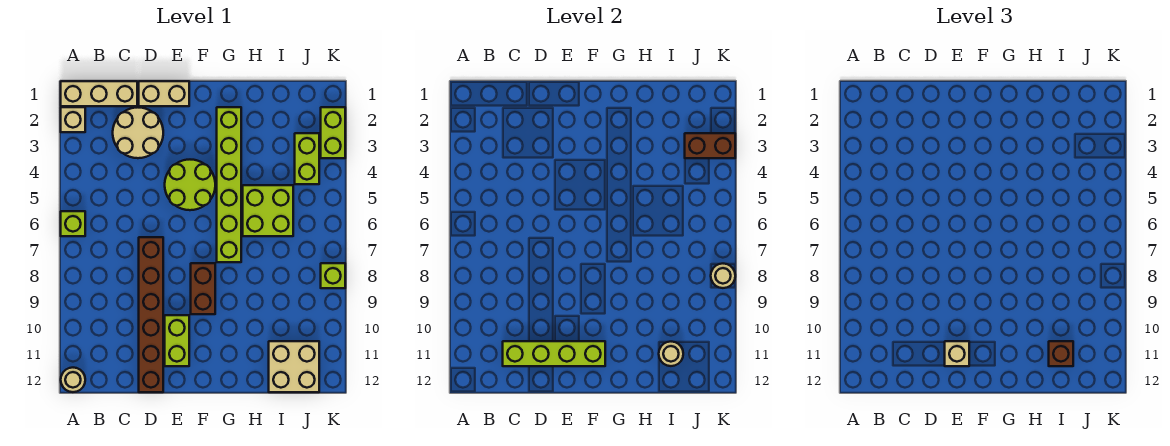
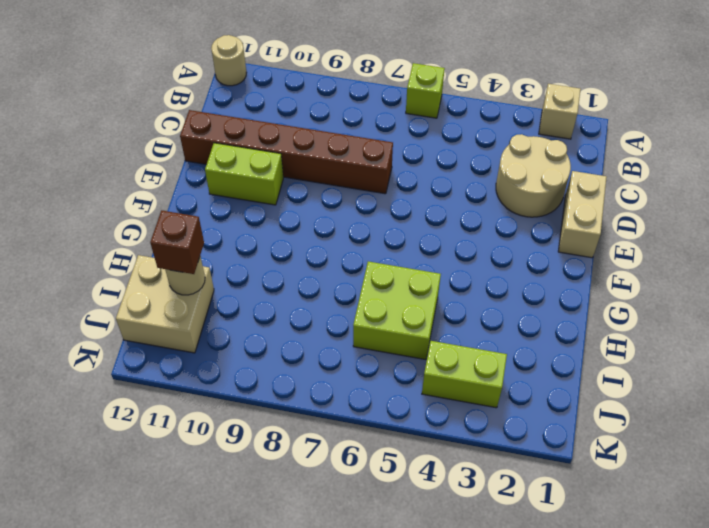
none -> tan 1x3 brick [61,81,137,106]
none -> lime 2x2 round brick [165,160,215,210]
none -> brown 1x2 brick [191,263,215,314]

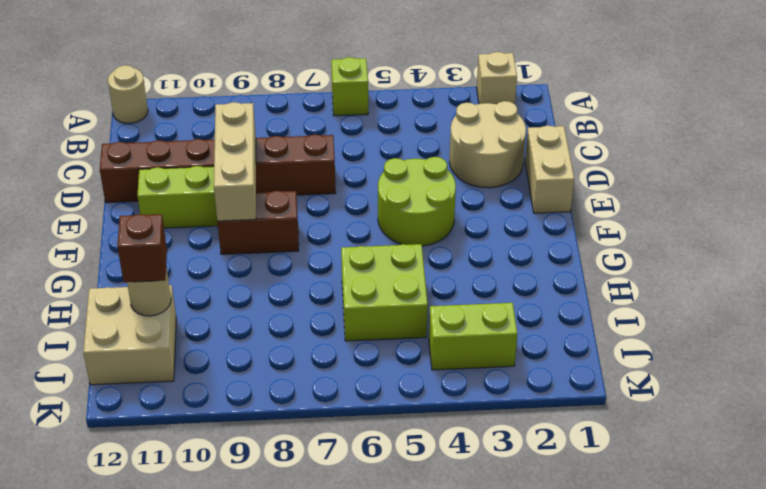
tan 1x3 brick [214,102,256,221] -> tan 1x3 brick moved to [61,81,137,106]
none -> lime 1x6 brick [217,107,241,262]
none -> lime 1x2 brick [321,107,345,158]
none -> lime 1x1 brick [321,263,345,288]

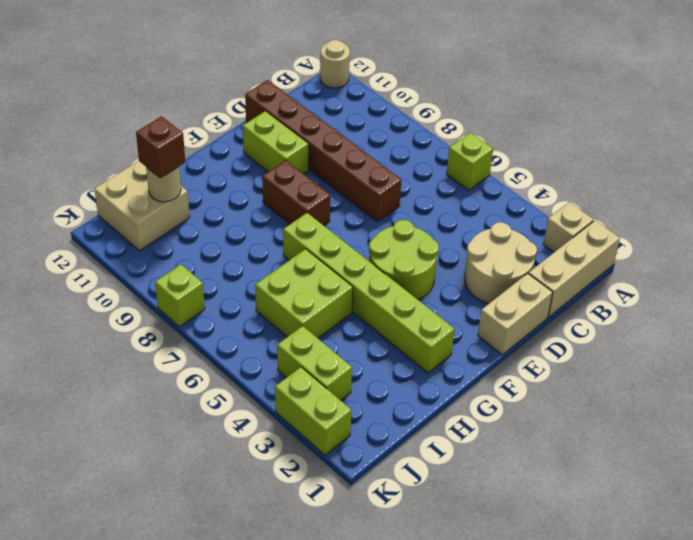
none -> lime 1x4 brick [503,341,605,366]
none -> brown 1x2 brick [685,133,735,158]
none -> tan 1x1 round brick [711,264,735,288]

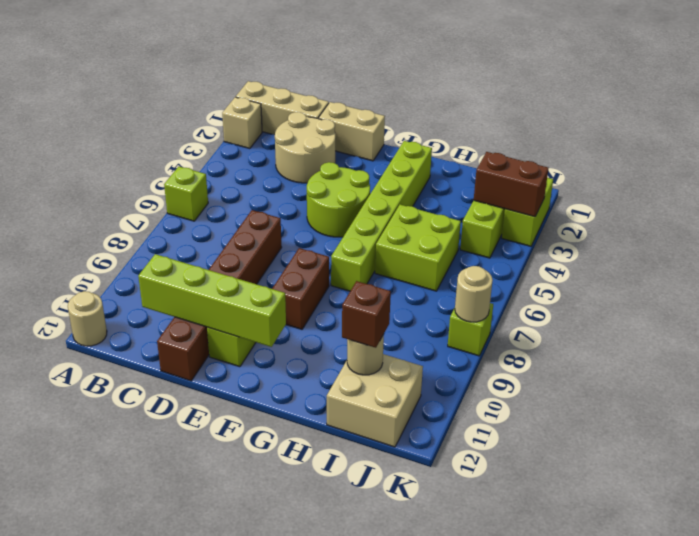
none -> tan 1x1 brick [945,341,969,366]

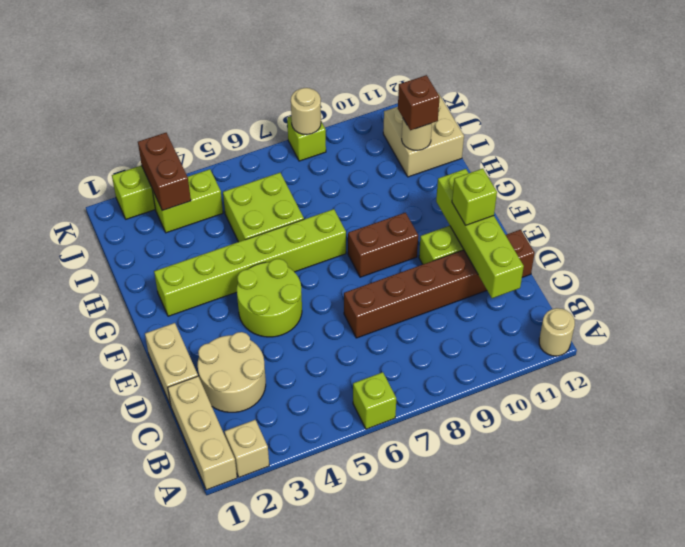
lime 1x1 brick [452,169,497,225] -> tan 1x1 brick [945,341,969,366]

